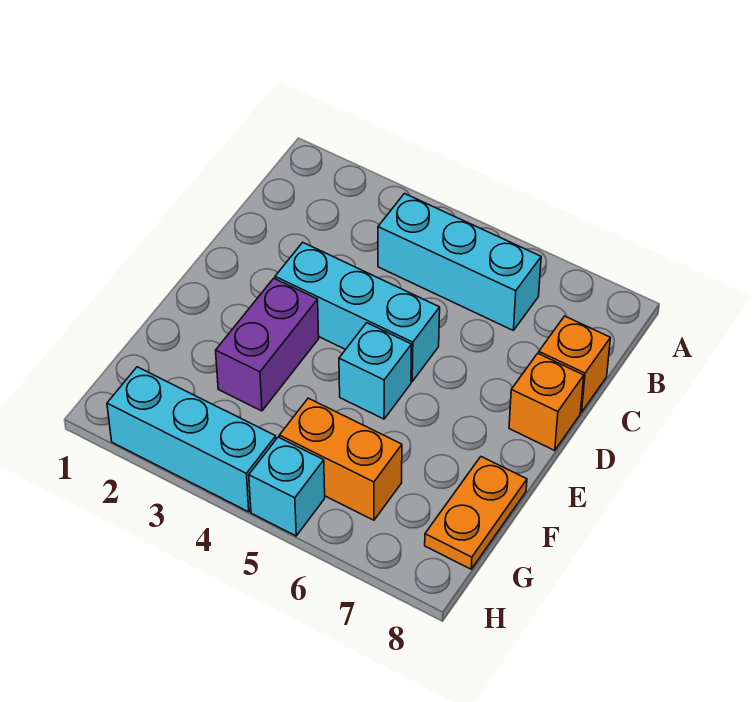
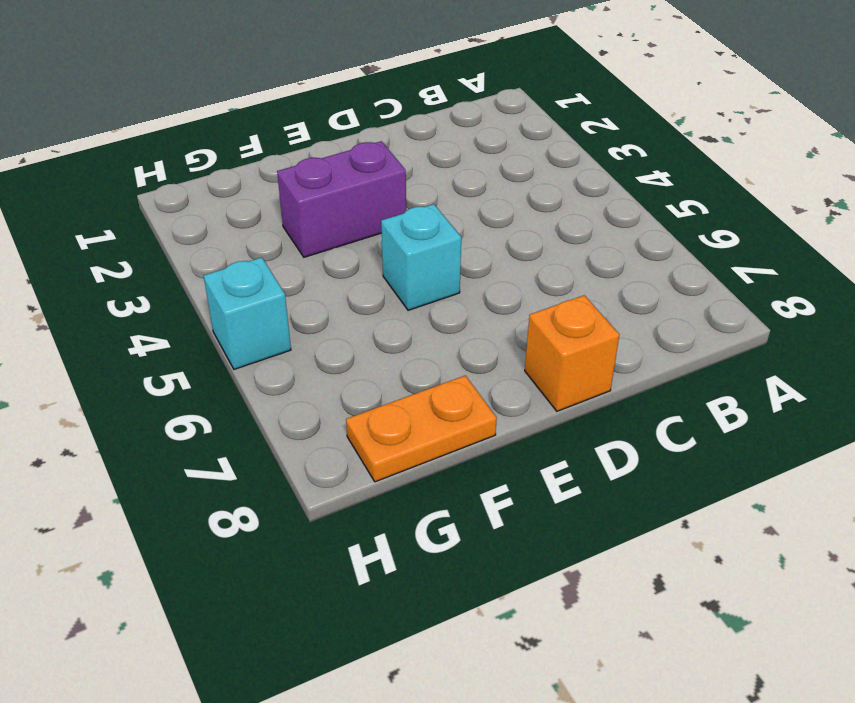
none -> cyan 1x3 brick [378,194,541,330]
none -> orange 1x1 brick [539,316,610,412]

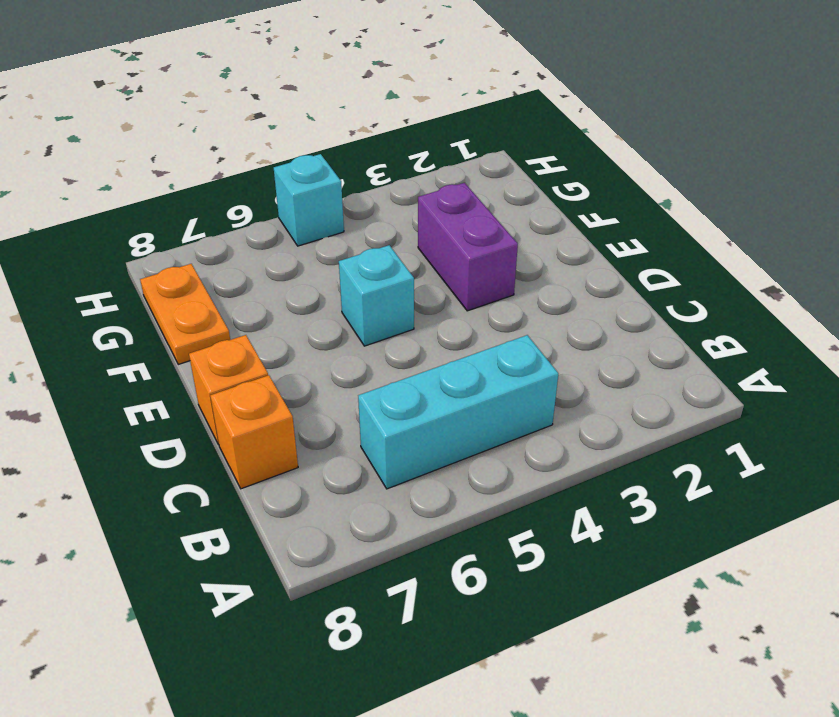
none -> cyan 1x3 brick [275,242,440,381]
none -> orange 1x2 brick [279,398,402,520]

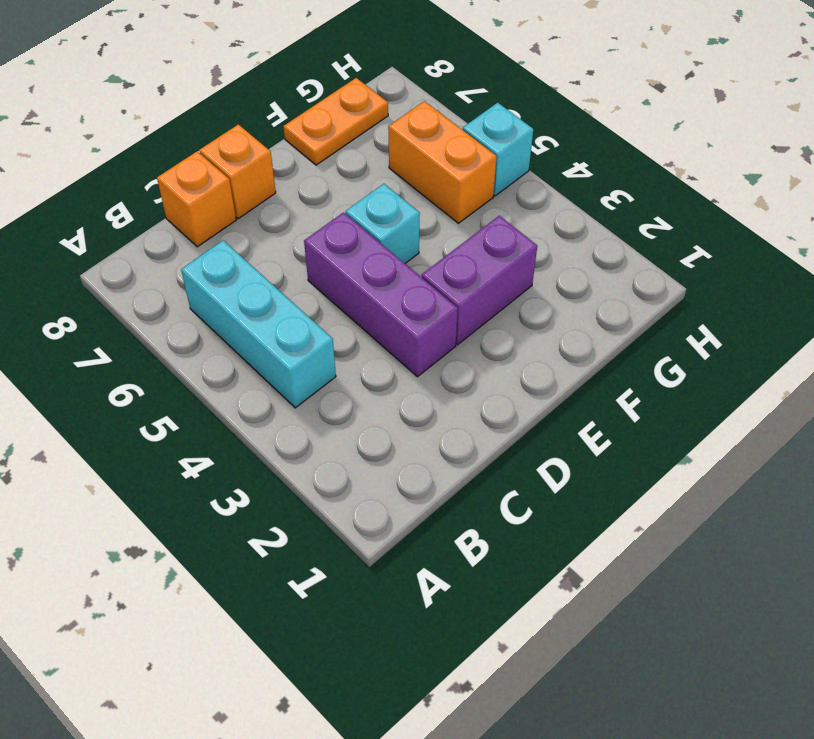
purple 1x3 brick [304,213,458,377] -> cyan 1x3 brick [275,242,440,381]
none -> cyan 1x3 brick [107,367,276,512]

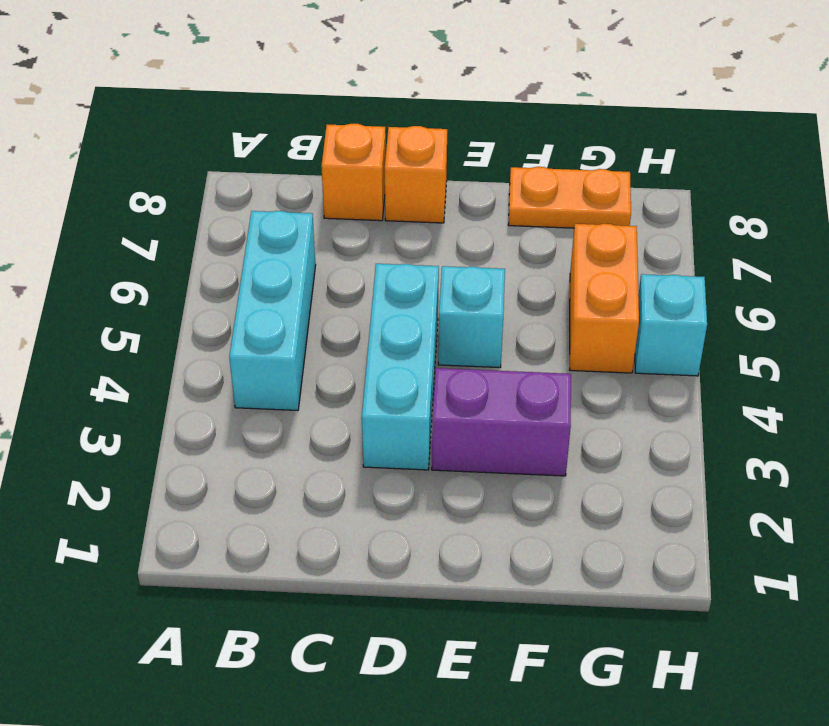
none -> cyan 1x3 brick [107,367,276,512]

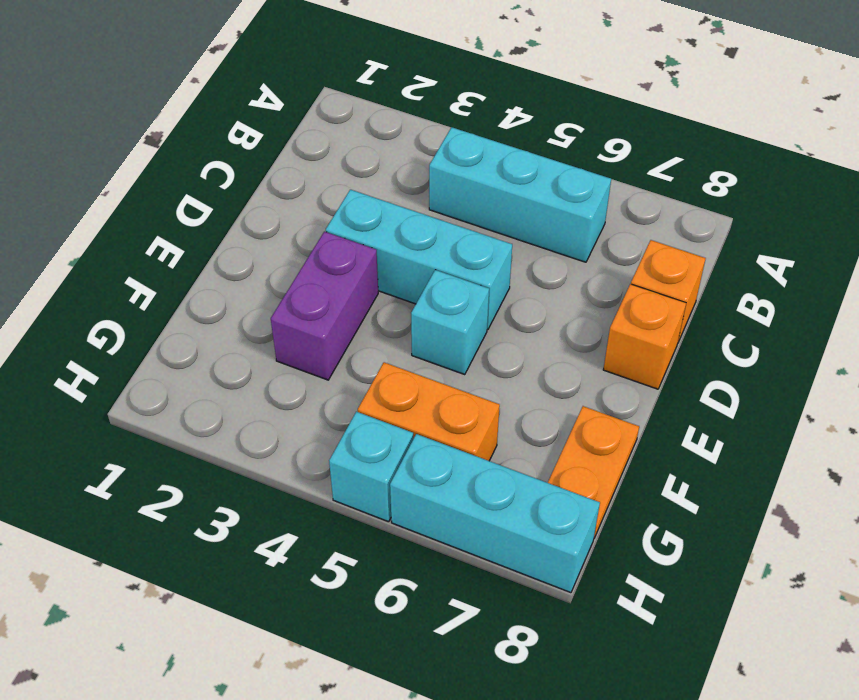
cyan 1x3 brick [390,434,600,593] -> cyan 1x3 brick moved to [107,367,276,512]

